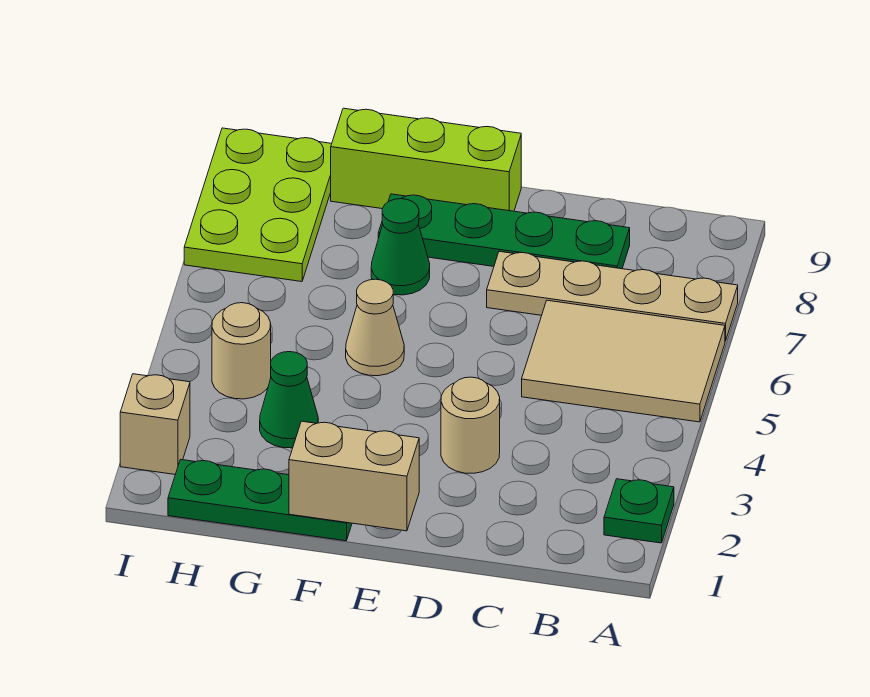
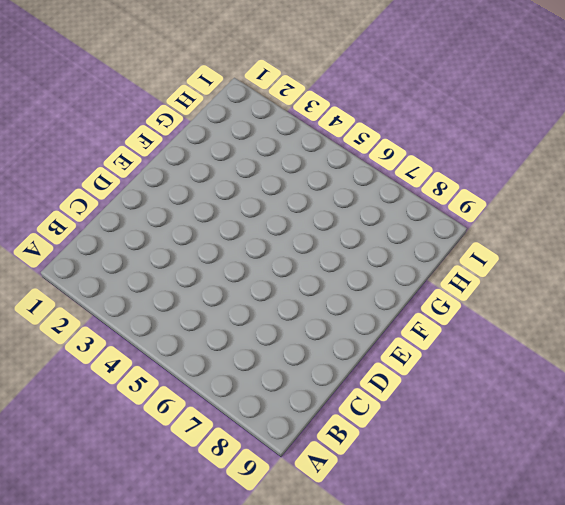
none -> green 1x1 plate [604,479,674,543]
none -> tan 2x3 tile [522,300,725,422]
none -> tan 1x4 plate [487,251,738,341]

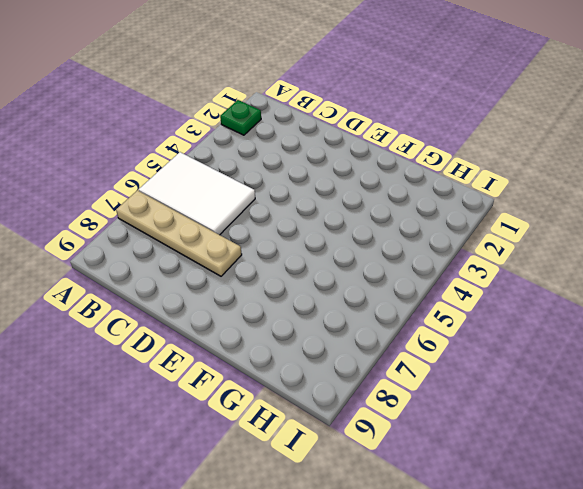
white 2x3 tile [139,152,255,235] -> tan 2x3 tile [522,300,725,422]
none -> green 1x4 plate [378,194,630,269]
none -> tan 1x1 round brick [441,377,500,473]
none -> lime 1x3 brick [331,108,521,211]

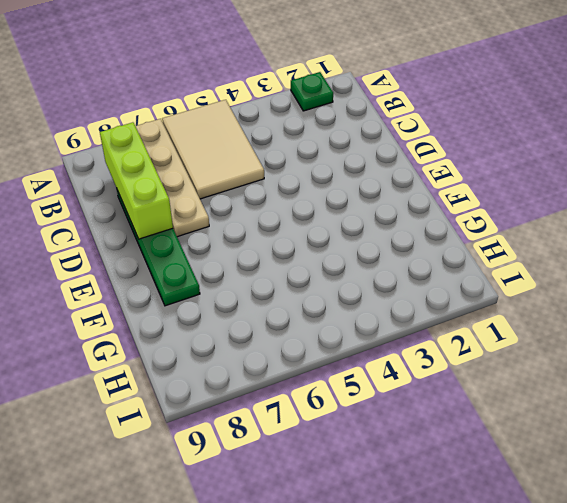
lime 1x3 brick [100,122,173,239] -> lime 1x3 brick moved to [331,108,521,211]
none -> tan 1x1 round brick [441,377,500,473]
none -> green 1x3 plate [168,460,352,541]
none -> tan 1x1 cone [346,279,404,376]

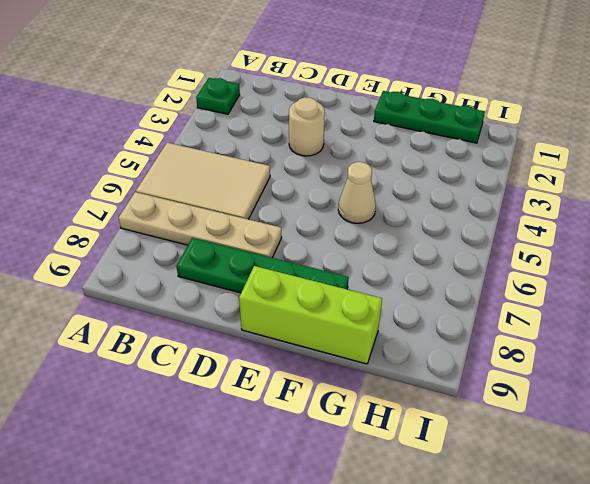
none -> green 1x1 cone [371,199,430,295]
none -> green 1x1 cone [260,352,318,448]
none -> tan 1x1 round brick [212,303,271,399]

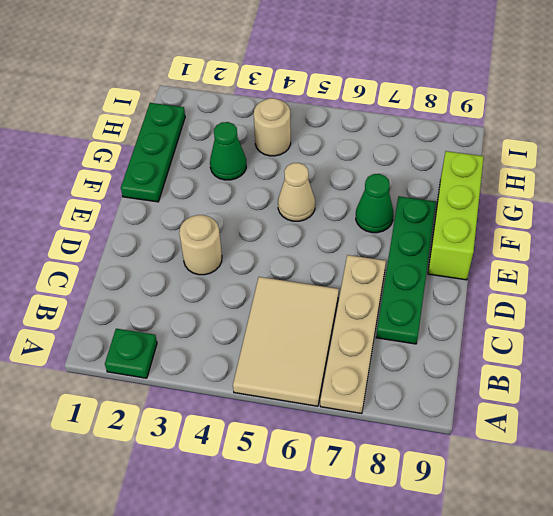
none -> lime 2x3 plate [184,128,332,282]
none -> tan 1x1 brick [120,374,190,474]
none -> tan 1x2 brick [289,421,419,531]

